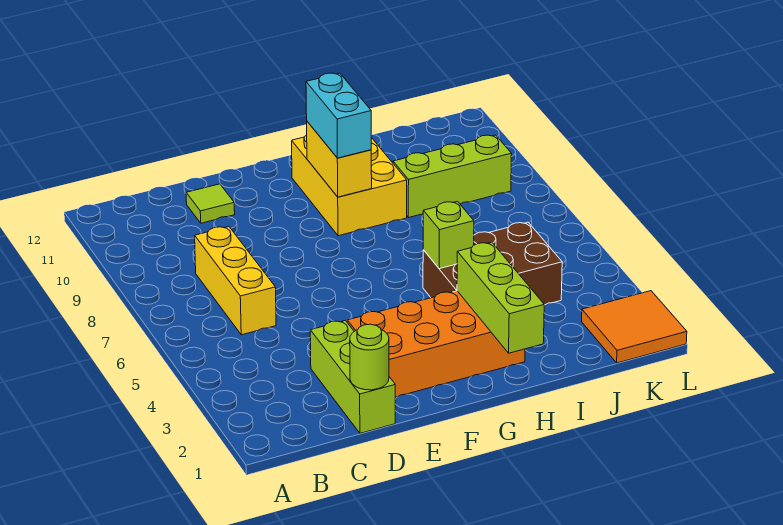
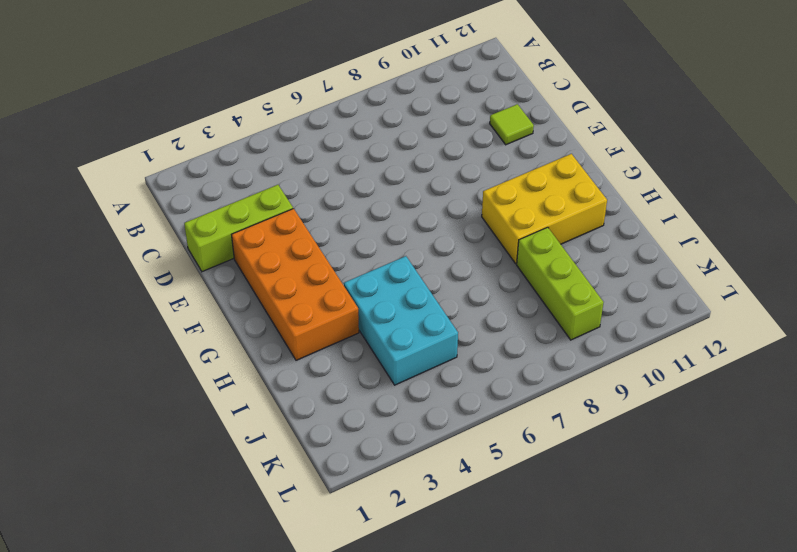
cyan 2x3 brick [344,256,458,385] -> brown 2x3 brick [423,222,562,305]
none -> yellow 1x3 brick [195,227,276,335]
none -> orange 2x2 tile [582,291,687,363]
none -> lime 1x1 round brick [350,324,389,390]

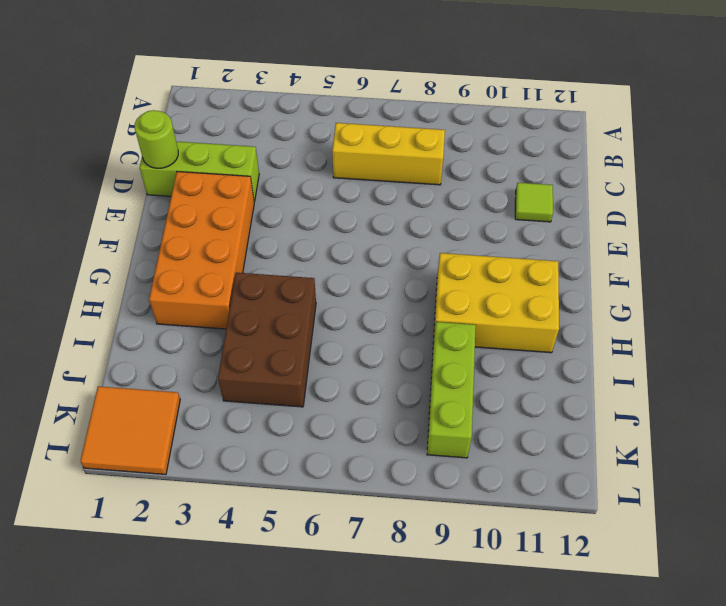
none -> yellow 1x2 brick [307,122,372,197]
none -> lime 1x3 brick [457,242,544,353]
none -> lime 1x1 brick [423,202,474,269]

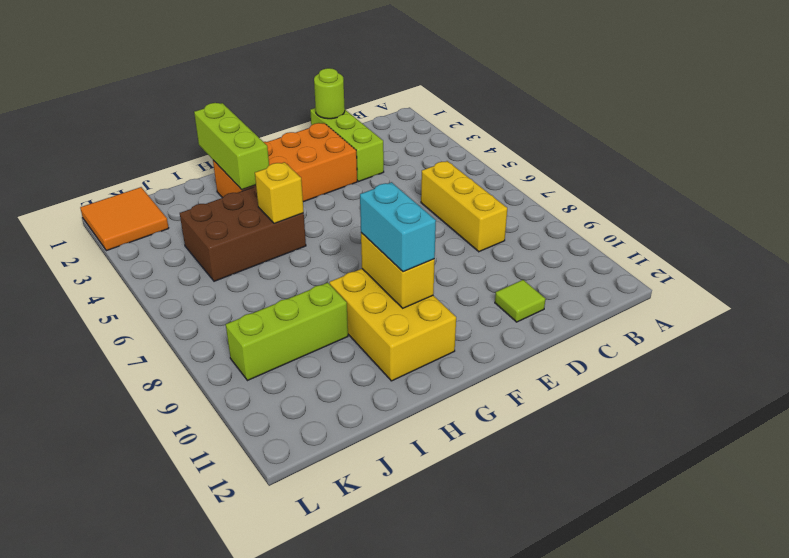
yellow 1x1 brick [255,162,304,223] -> lime 1x1 brick [423,202,474,269]

